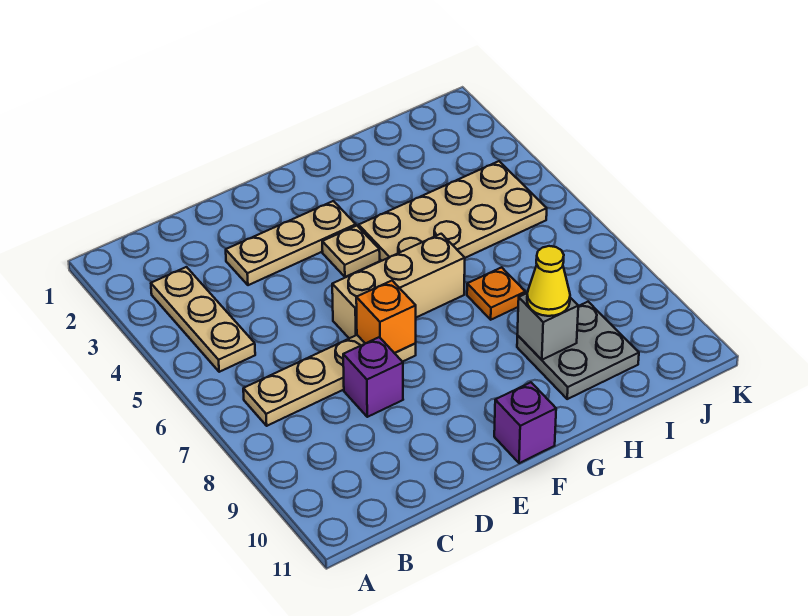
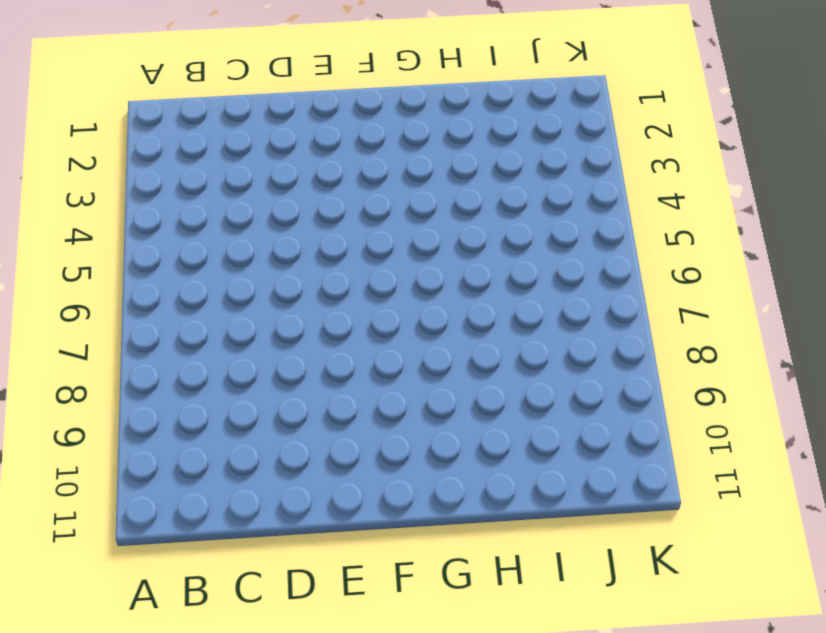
none -> tan 1x3 plate [151,267,255,372]
none -> tan 1x4 plate [243,335,416,426]
none -> tan 1x3 plate [226,201,356,285]

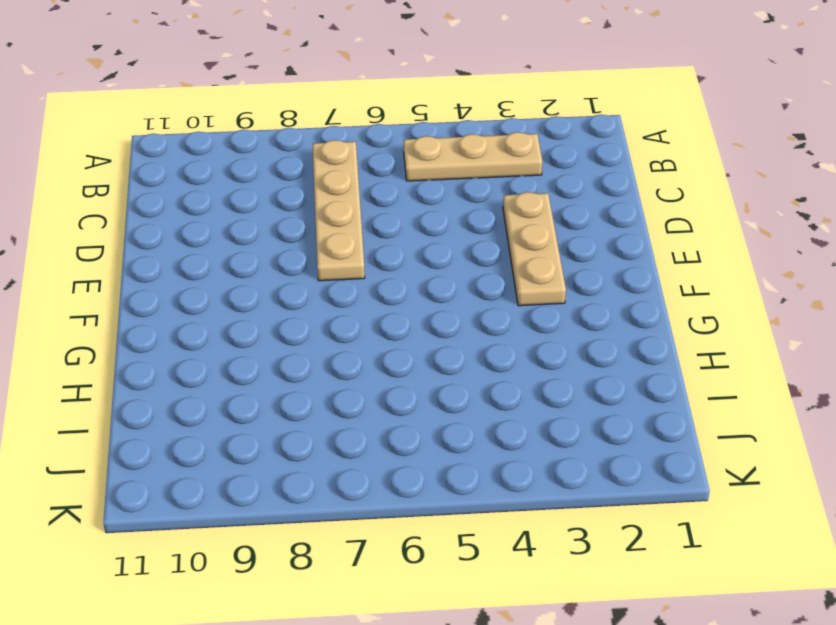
none -> purple 1x1 brick [343,337,403,417]
none -> tan 1x3 brick [332,234,465,338]
none -> tan 1x1 plate [322,226,380,277]

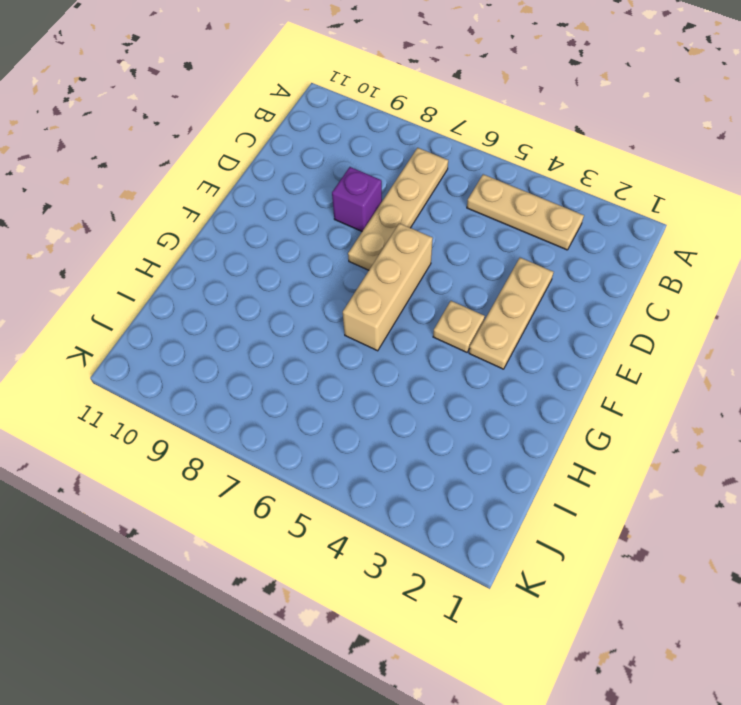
none -> purple 1x1 brick [494,382,556,463]
none -> tan 2x4 plate [359,161,547,261]
none -> orange 1x1 plate [467,267,525,320]

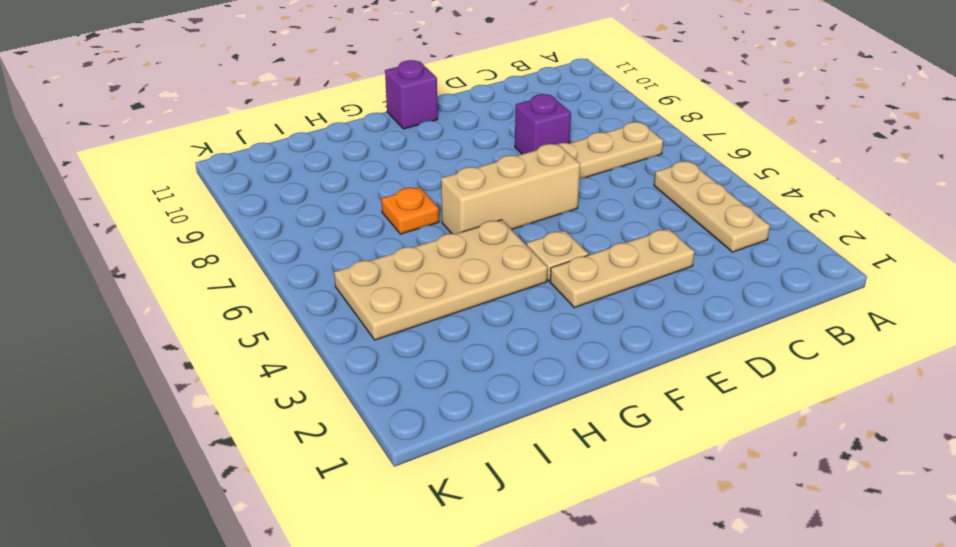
none -> grey 2x2 plate [517,302,639,399]
none -> orange 1x1 brick [356,281,416,353]
none -> grey 1x1 brick [517,293,578,360]

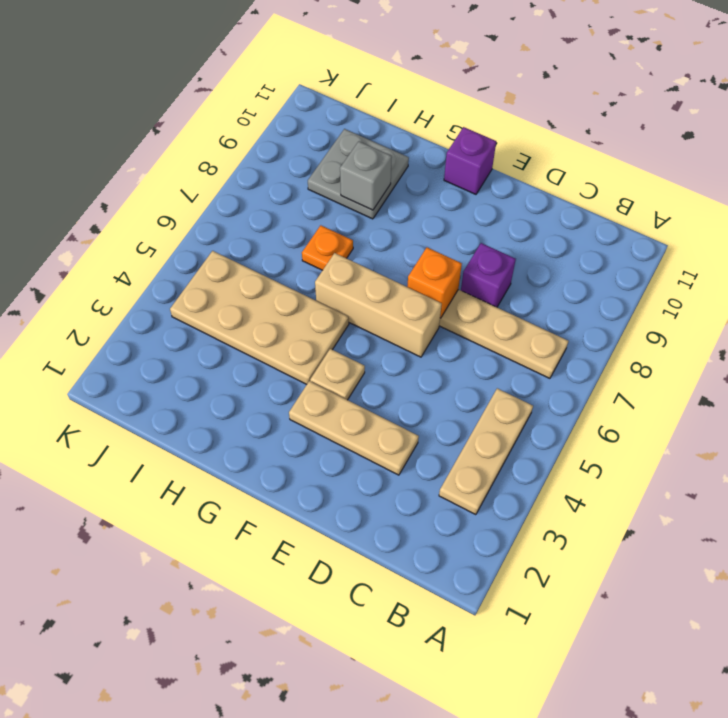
none -> yellow 1x1 cone [527,246,570,316]

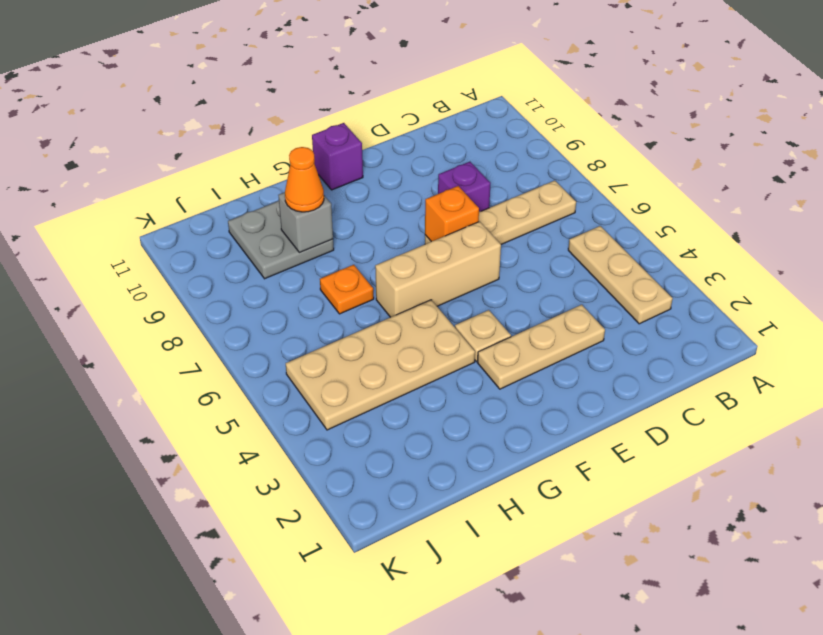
orange 1x1 cone [285,147,324,212] -> yellow 1x1 cone [527,246,570,316]

